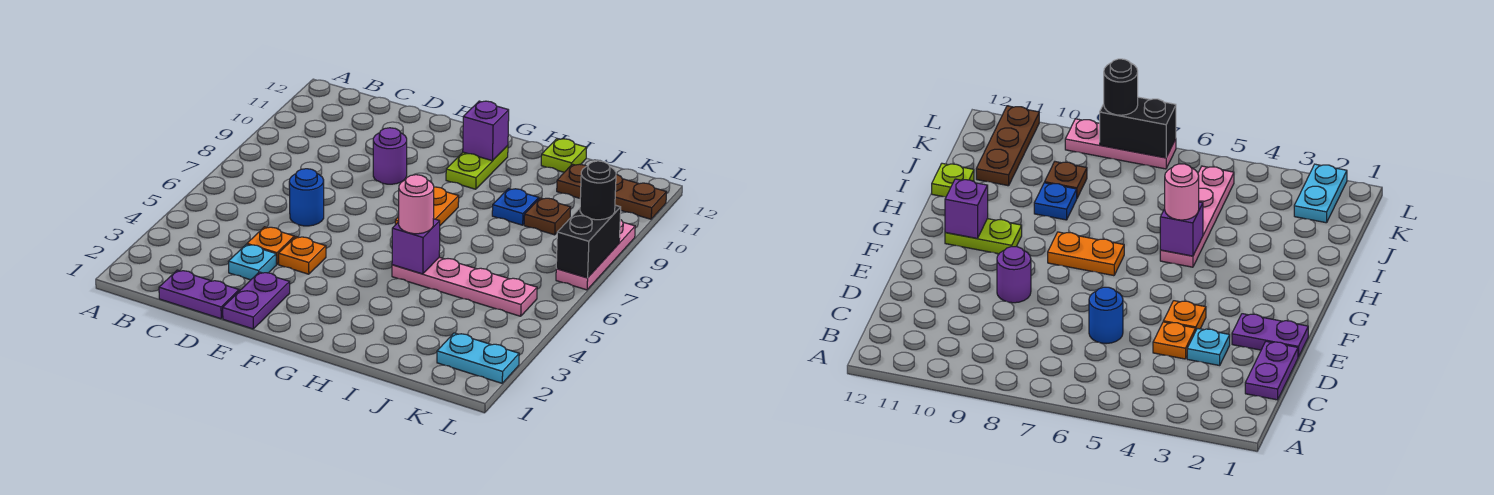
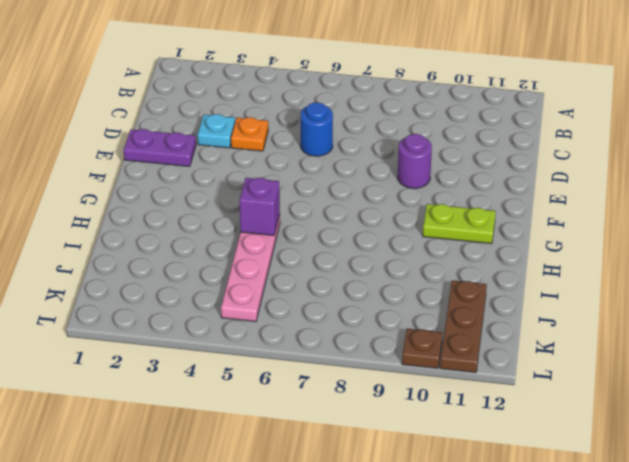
brown 1x1 plate [402,329,442,368] -> brown 1x1 plate moved to [524,198,571,235]
none -> purple 1x2 plate [159,270,239,319]
none -> orange 1x1 plate [279,237,326,274]
none -> orange 1x2 plate [395,187,459,225]

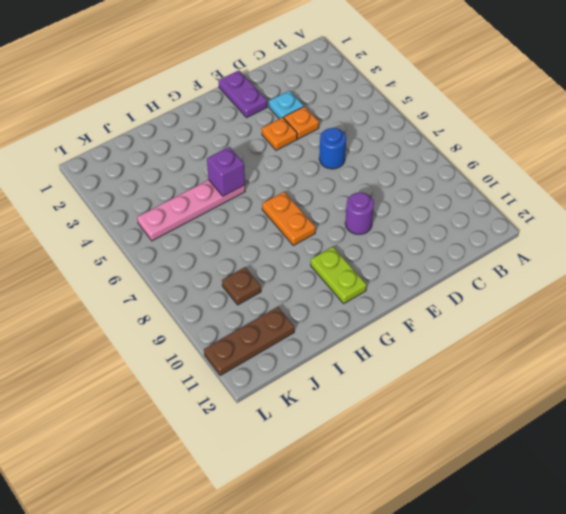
none -> purple 1x2 plate [159,270,239,319]
none -> blue 1x1 plate [492,189,539,225]
none -> lime 1x1 plate [541,139,587,172]

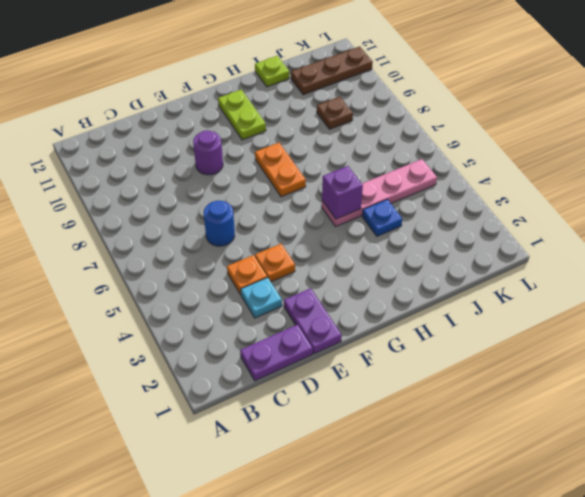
blue 1x1 plate [362,199,402,236] -> blue 1x1 plate moved to [492,189,539,225]
none -> cyan 1x2 plate [437,333,519,383]
none -> pink 1x3 plate [556,220,635,290]
none -> purple 1x1 brick [463,101,509,161]

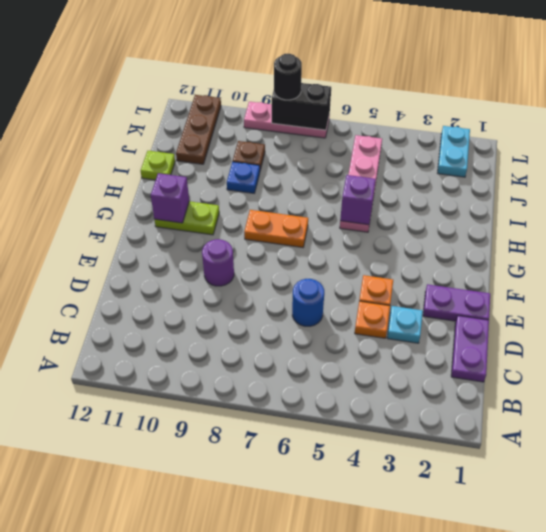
none -> pink 1x1 round brick [399,175,434,234]

